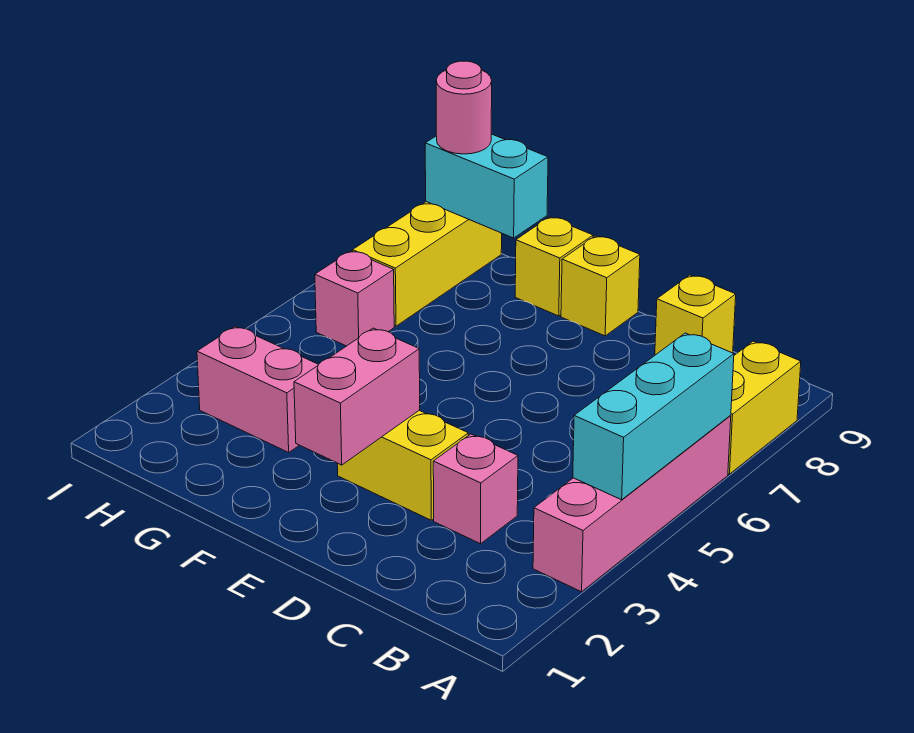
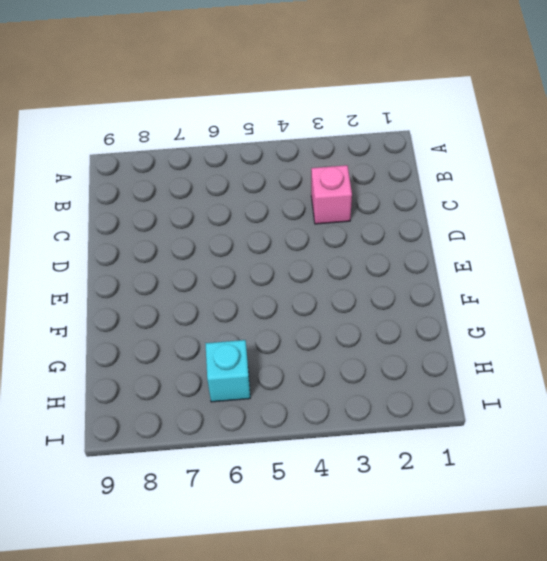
cyan 1x1 brick [205,340,250,402] -> pink 1x1 brick [315,251,394,346]
none -> pink 1x4 brick [533,415,731,592]
none -> yellow 1x2 brick [728,341,801,474]
none -> yellow 1x1 brick [655,275,736,355]

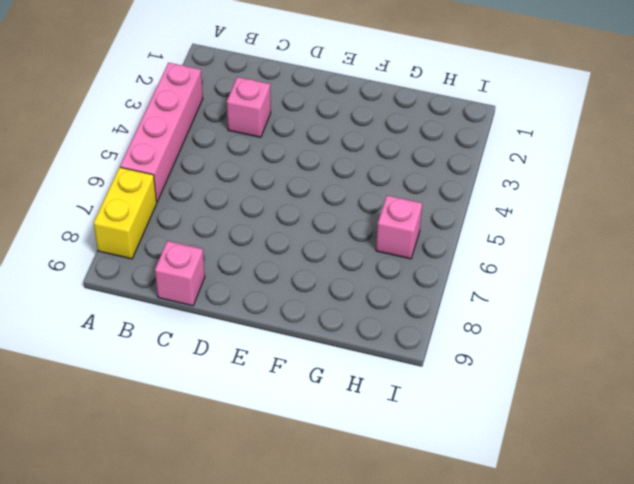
pink 1x1 brick [155,241,205,306] -> yellow 1x1 brick [655,275,736,355]
none -> yellow 1x2 brick [337,410,468,520]
none -> yellow 1x1 brick [561,236,640,336]
none -> yellow 1x1 brick [515,217,593,316]

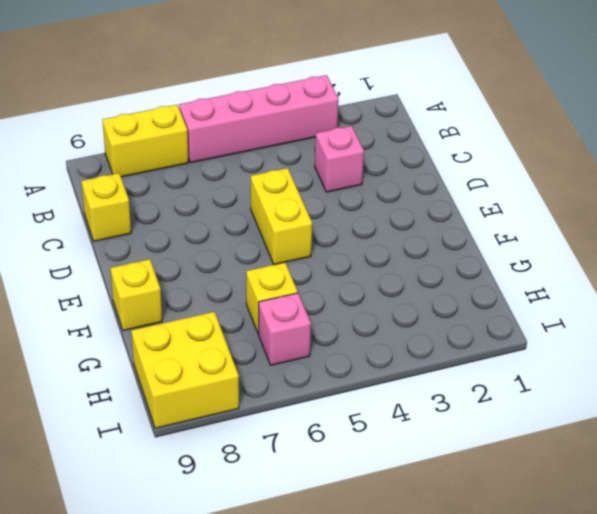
yellow 1x2 brick [251,168,312,265] -> yellow 1x2 brick moved to [337,410,468,520]
yellow 1x1 brick [246,262,298,334] -> yellow 1x1 brick moved to [561,236,640,336]
yellow 2x2 brick [131,312,239,428] -> yellow 1x3 brick [353,202,502,326]
none -> pink 1x2 brick [197,326,319,452]
none -> cyan 1x3 brick [573,333,734,500]
none -> pink 1x2 brick [294,328,420,465]

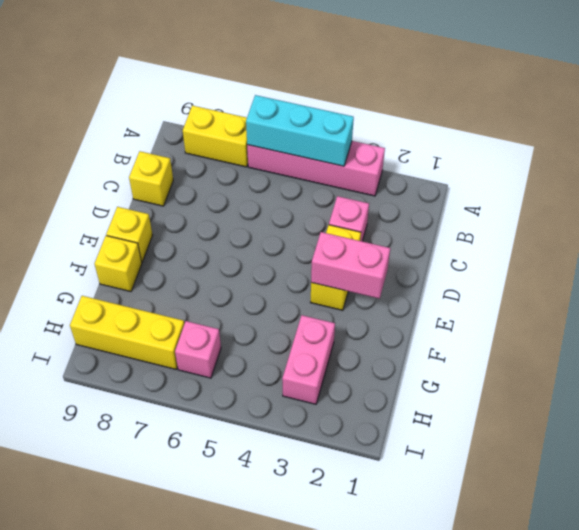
none -> cyan 1x2 brick [425,134,548,238]
none -> pink 1x1 round brick [436,61,492,154]

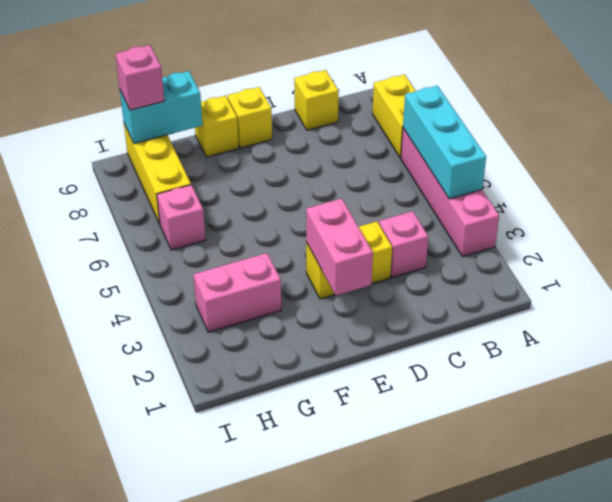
pink 1x1 brick [115,45,164,110] -> pink 1x1 round brick [436,61,492,154]

